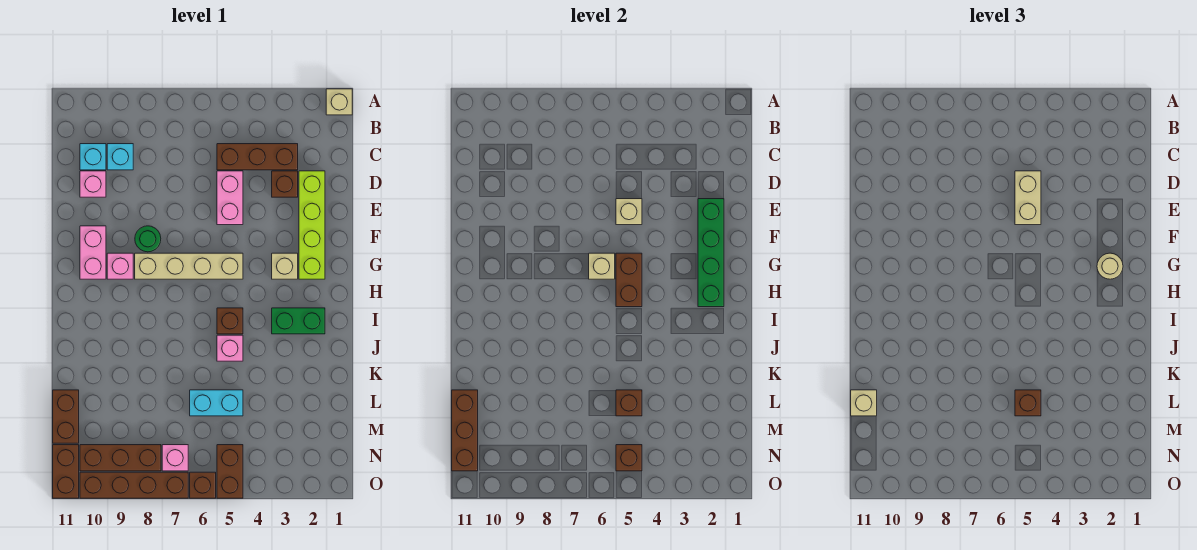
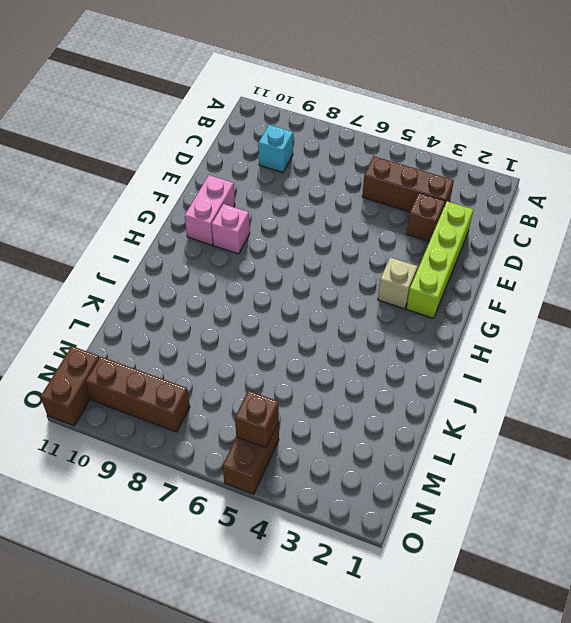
none -> tan 1x1 brick [326,89,352,115]
none -> cyan 1x1 brick [80,144,106,170]
none -> pink 1x2 brick [217,171,243,225]
none -> pink 1x1 brick [80,171,106,197]

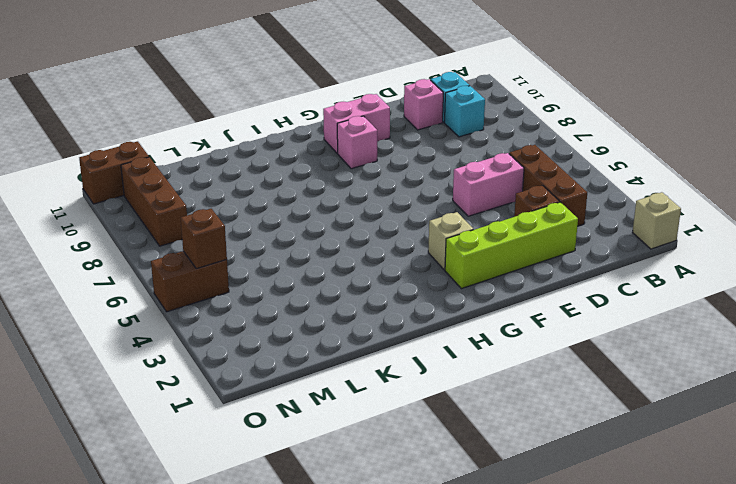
none -> green 1x1 round brick [135,226,161,252]
none -> tan 1x4 brick [135,253,243,279]
none -> green 1x2 brick [272,308,325,334]
none -> brown 1x1 brick [217,308,243,334]

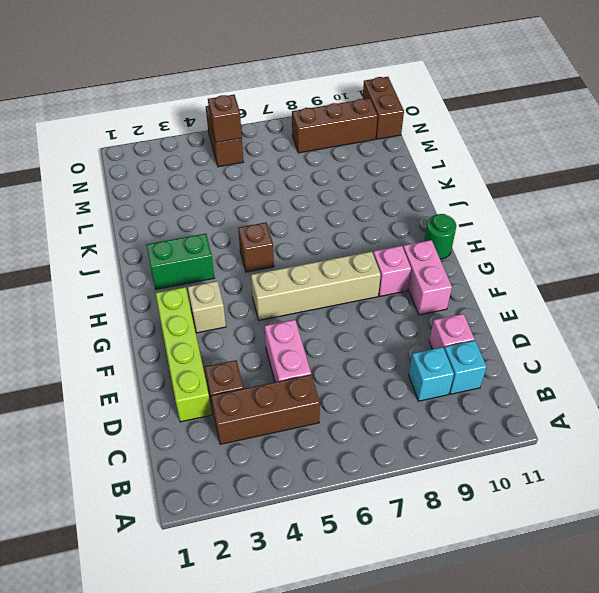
green 1x1 round brick [424,214,456,259] -> green 1x1 round brick moved to [135,226,161,252]
none -> tan 1x1 brick [326,89,352,115]
none -> pink 1x1 brick [217,335,243,361]
none -> cyan 1x2 brick [190,390,243,416]
none -> brown 1x2 brick [53,390,79,443]

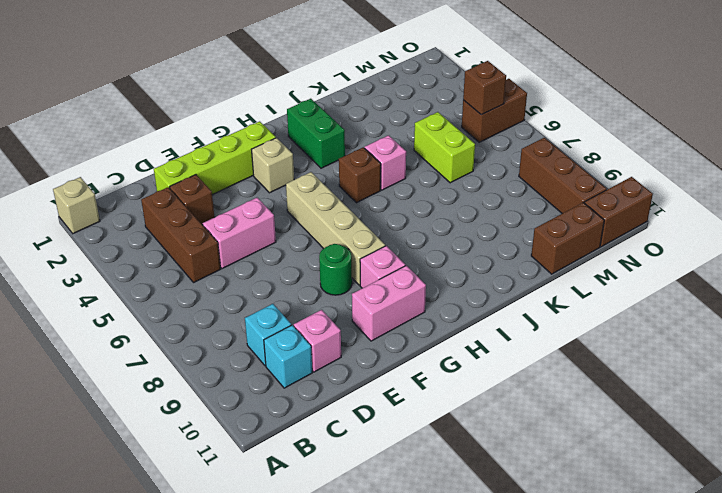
lime 1x2 brick [414,112,475,183] -> cyan 1x2 brick [190,390,243,416]
none -> pink 1x1 brick [162,445,188,471]
none -> brown 1x1 brick [190,472,216,498]
none -> brown 1x4 brick [80,472,188,498]
none -> green 1x4 brick [698,199,724,307]

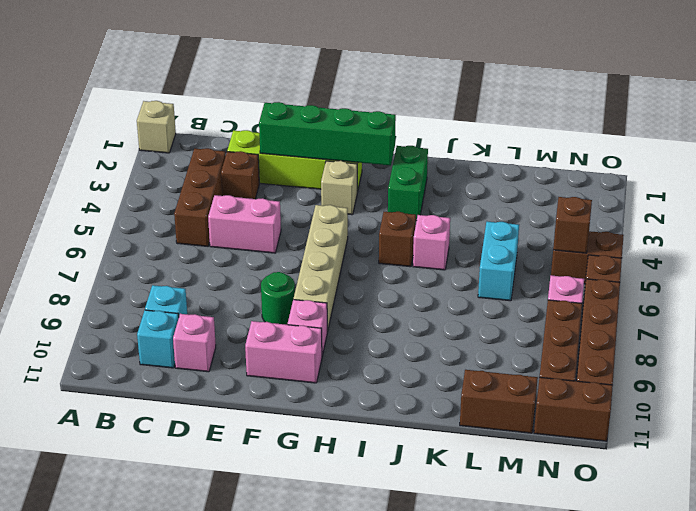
none -> tan 1x1 brick [616,199,642,225]
none -> brown 1x2 brick [616,253,642,307]
none -> tan 1x1 brick [589,253,615,279]
none -> brown 1x1 brick [616,390,642,416]

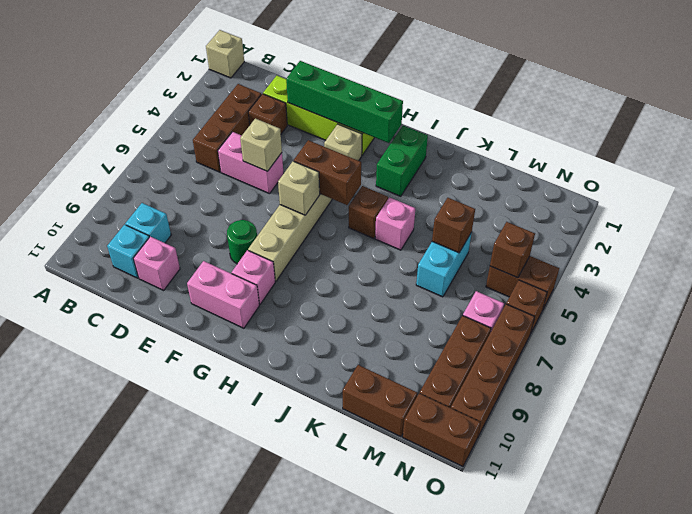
none -> brown 1x3 brick [452,390,478,471]
none -> tan 1x2 brick [1015,171,1041,225]
none -> tan 1x1 round brick [1097,253,1123,279]
none -> brown 1x1 brick [1015,390,1041,416]

